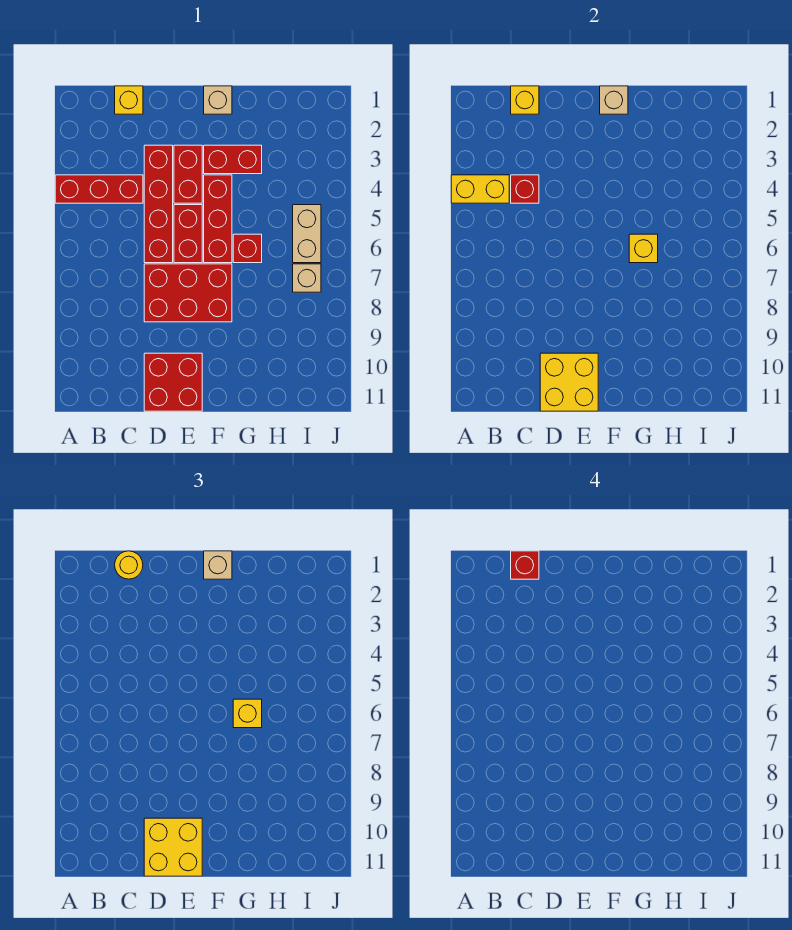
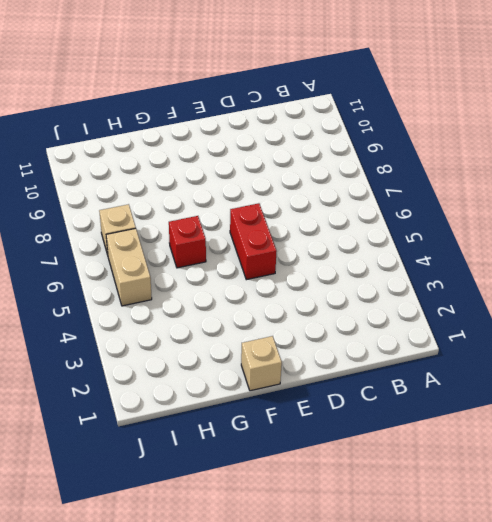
none -> red 1x3 brick [55,175,143,203]
none -> yellow 1x1 brick [115,86,143,114]
none -> red 1x4 brick [144,145,173,263]

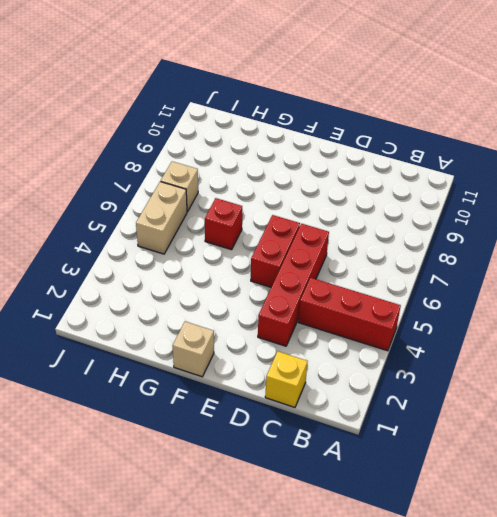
none -> red 2x3 brick [144,264,232,322]
none -> red 2x2 brick [144,353,202,411]
none -> red 1x2 brick [174,145,202,203]

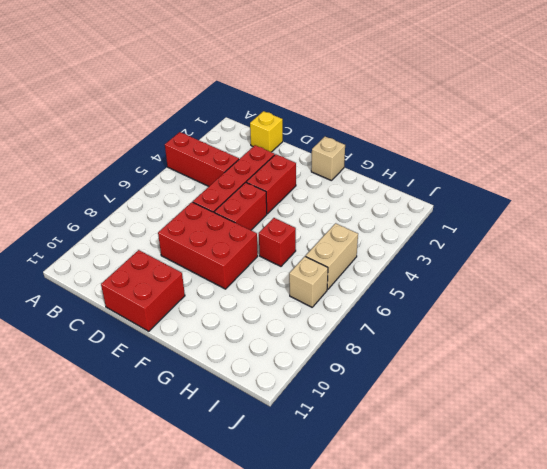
none -> red 1x2 brick [204,145,262,174]
none -> red 1x3 brick [204,175,232,263]
none -> yellow 1x2 brick [451,175,509,203]

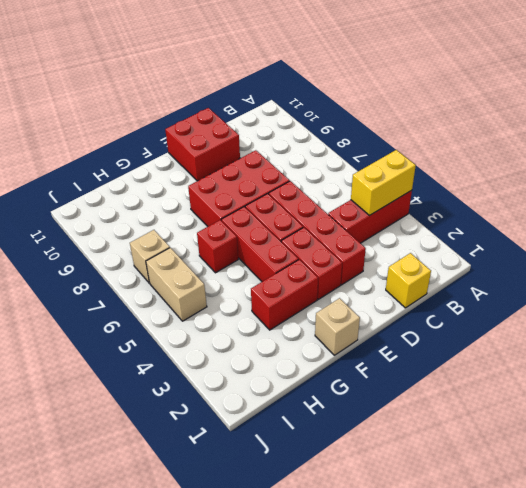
none -> yellow 1x1 brick [511,86,539,114]
none -> red 1x1 brick [511,175,539,203]
none -> yellow 2x2 brick [540,353,598,411]

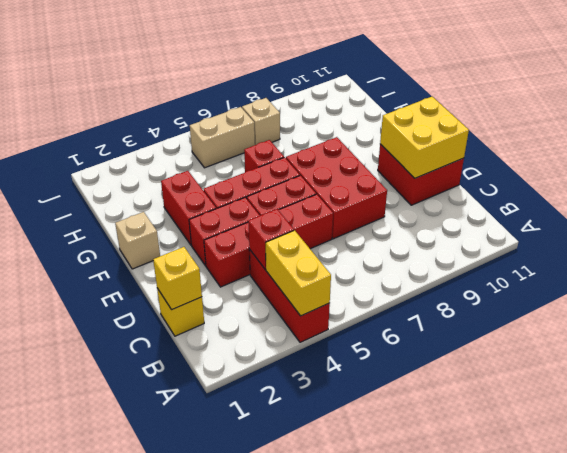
none -> tan 1x1 brick [600,86,628,114]
none -> yellow 1x1 brick [629,234,658,263]
none -> yellow 1x1 round brick [115,551,143,579]

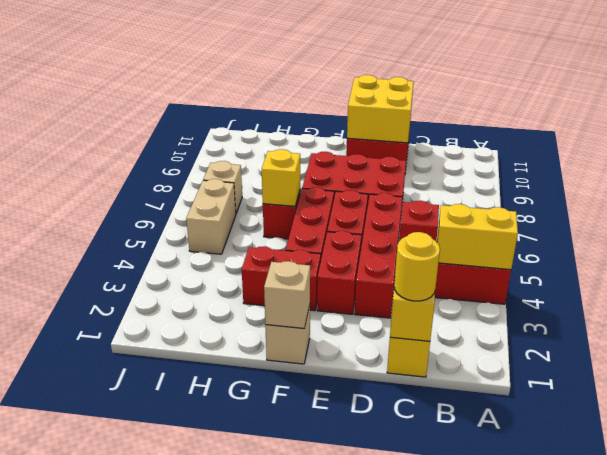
none -> yellow 2x2 brick [144,818,202,876]
none -> tan 1x1 brick [204,551,232,579]
none -> yellow 1x1 brick [233,699,262,728]

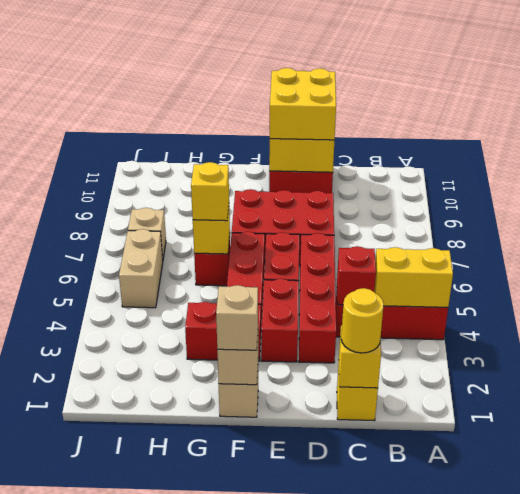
none -> red 1x1 brick [511,551,539,579]

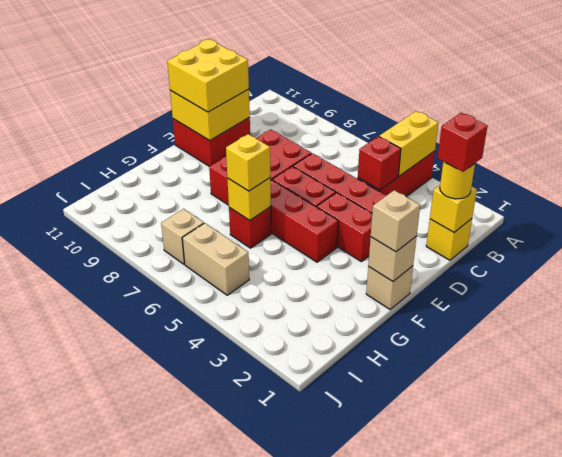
none -> red 1x2 brick [204,145,262,174]

